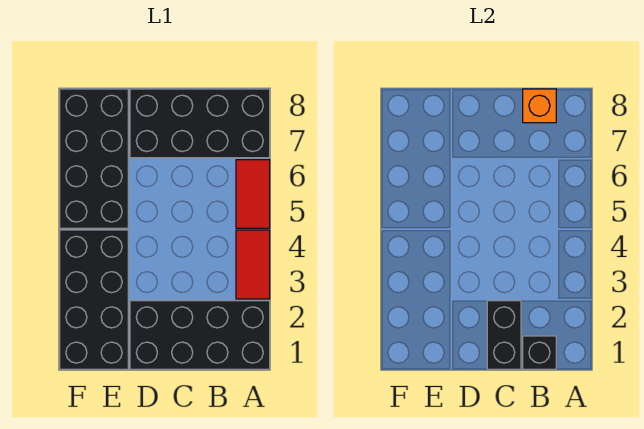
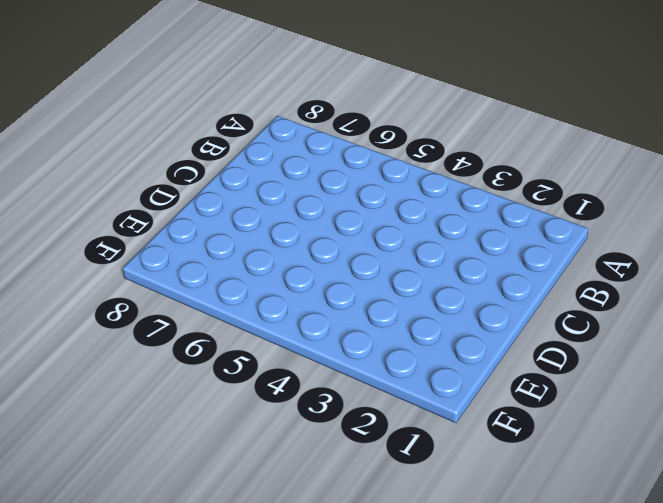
none -> black 2x4 brick [130,301,270,369]
none -> red 1x2 tile [236,230,270,299]

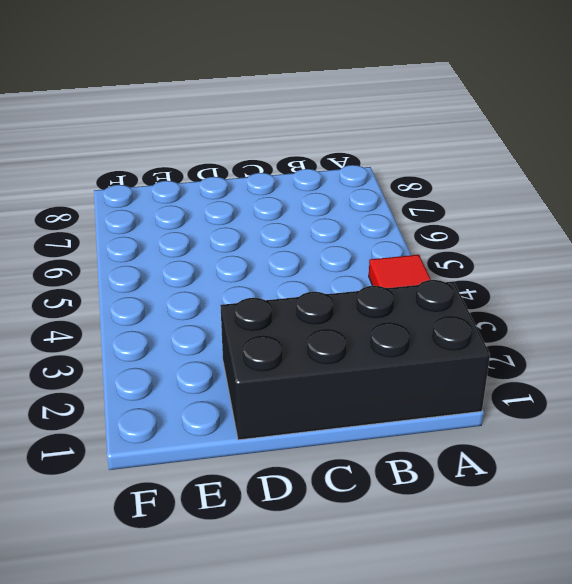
none -> red 1x2 tile [236,160,270,228]
none -> black 2x4 brick [130,89,270,158]

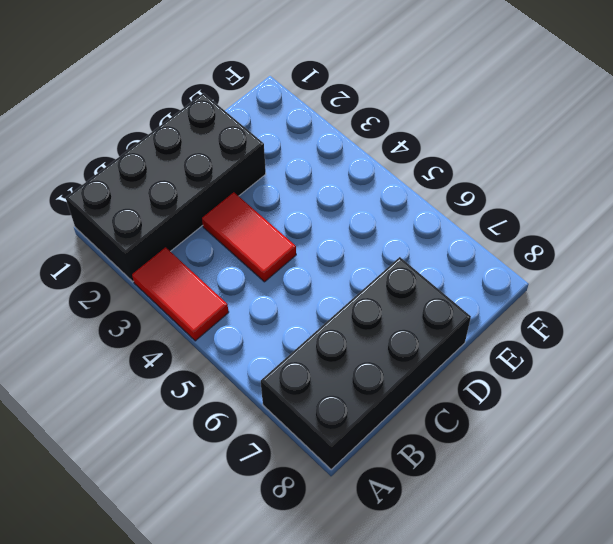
red 1x2 tile [202,192,296,282] -> red 1x2 tile moved to [236,160,270,228]
none -> black 2x4 brick [60,230,128,369]
none -> black 2x4 brick [60,89,128,228]

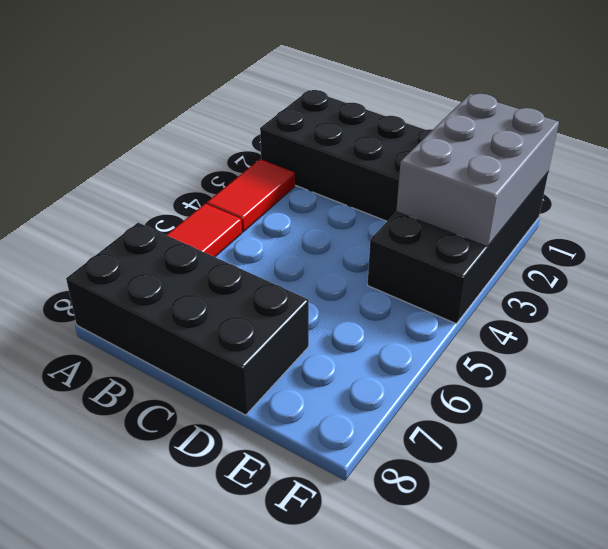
grey 2x3 brick [396,94,559,247] -> none
none -> black 2x4 brick [60,89,128,228]
none -> black 1x1 brick [523,336,556,369]

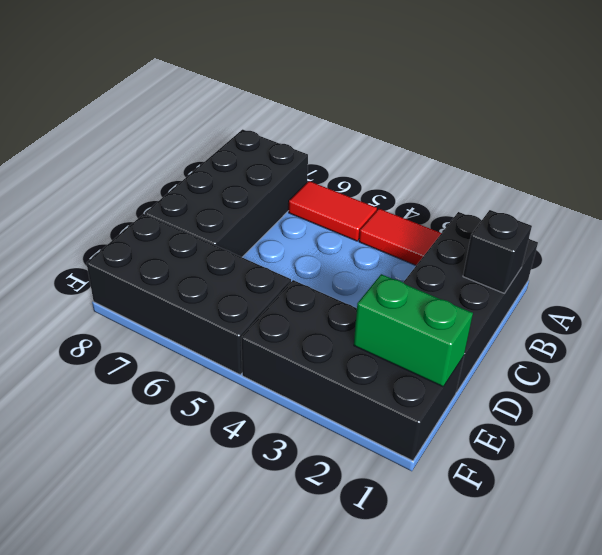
green 1x2 brick [354,274,473,387] -> none
none -> orange 1x1 brick [523,89,556,123]
none -> black 1x2 brick [487,301,521,369]

